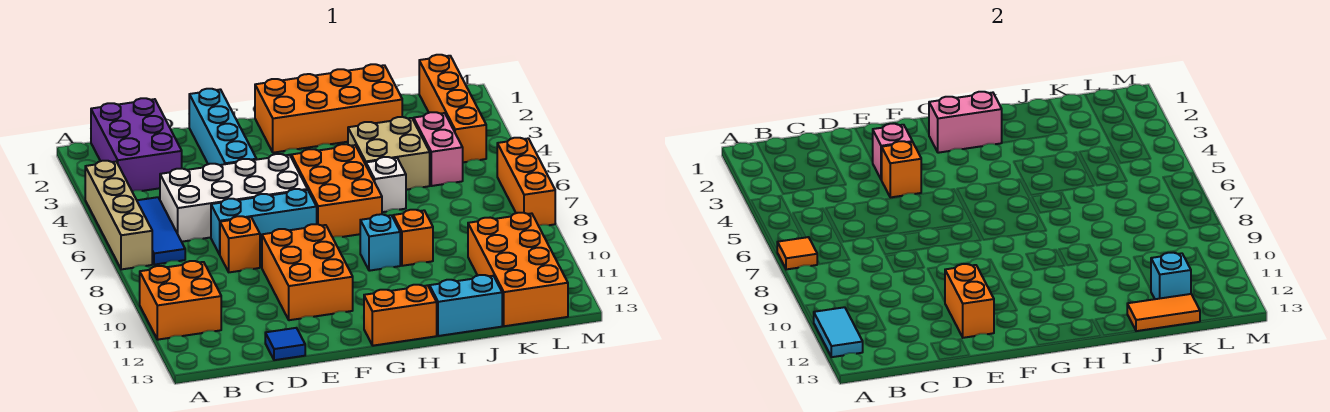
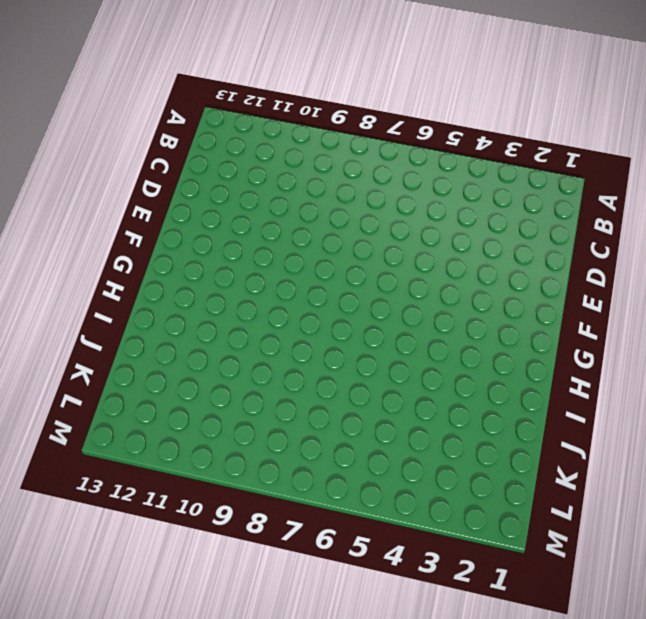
none -> tan 1x4 brick [85,161,152,269]
none -> orange 2x2 brick [140,261,221,340]
none -> purple 2x3 brick [91,98,182,191]
none -> blue 1x3 tile [137,197,185,265]

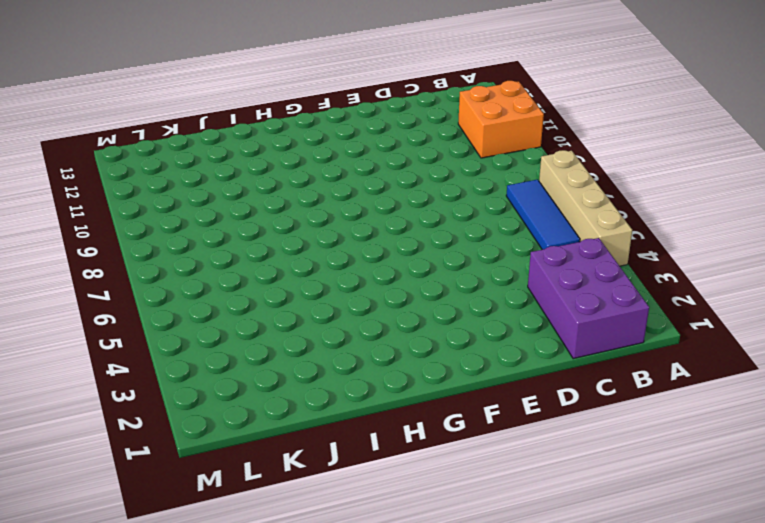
none -> white 2x4 brick [160,154,307,242]
none -> cyan 1x3 brick [211,189,317,255]
none -> orange 1x1 brick [220,216,260,272]
none -> blue 1x1 tile [265,328,305,360]

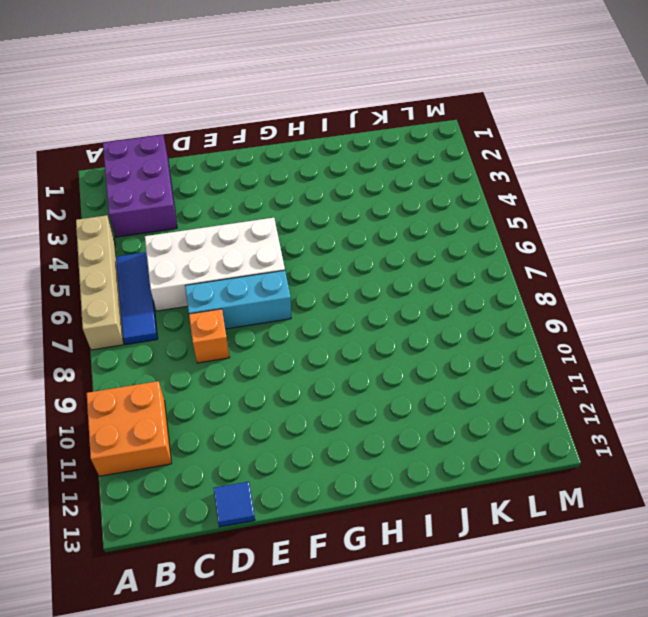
none -> cyan 1x4 brick [189,89,256,165]
none -> orange 2x3 brick [262,224,353,320]
none -> orange 2x4 brick [255,64,402,153]
none -> orange 2x3 brick [291,144,382,237]

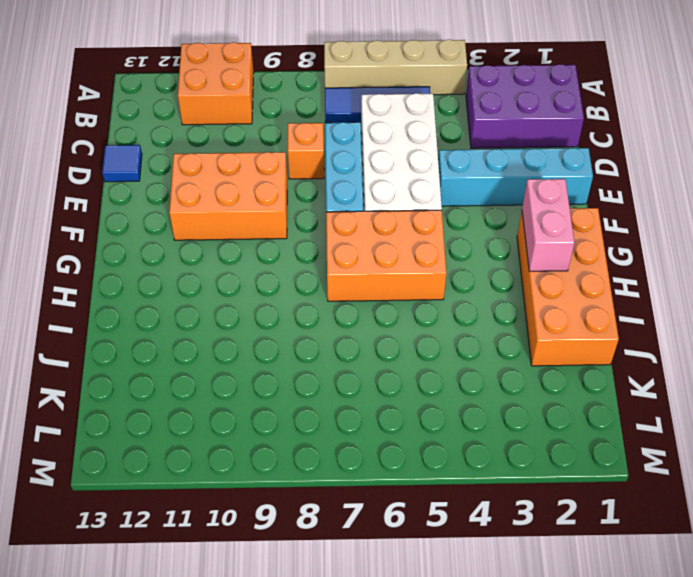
none -> orange 1x2 brick [364,285,437,346]
none -> cyan 1x1 brick [360,214,400,271]
none -> tan 2x2 brick [348,117,430,190]
none -> white 1x1 brick [366,157,406,212]

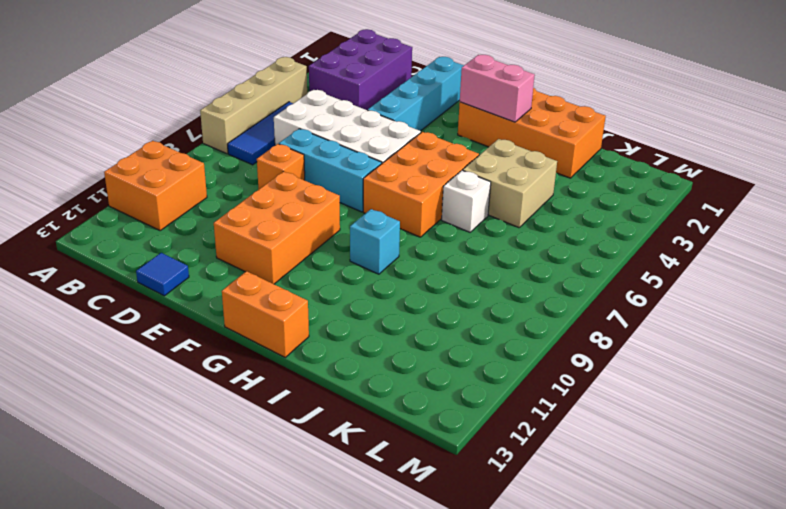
none -> orange 1x1 brick [393,210,433,266]
none -> cyan 1x2 brick [429,275,502,336]
none -> pink 1x2 brick [414,112,463,186]
none -> orange 2x4 brick [468,213,568,326]

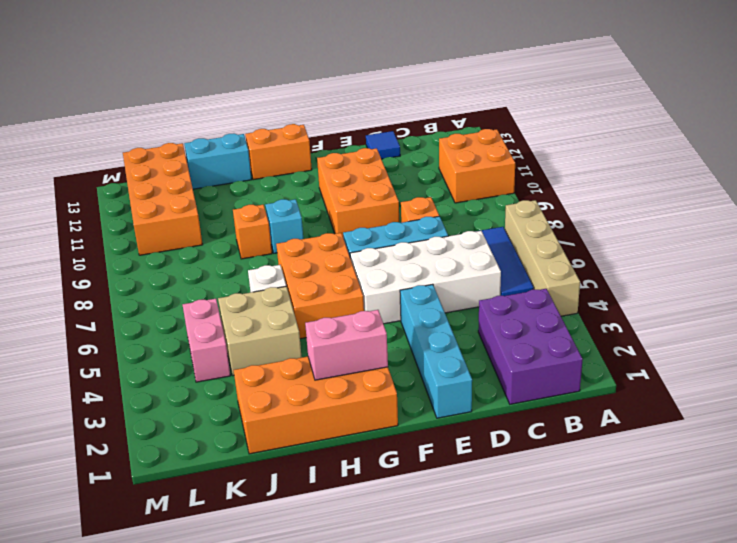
none -> orange 1x4 brick [419,55,486,162]
none -> orange 1x3 brick [497,138,555,226]
none -> orange 1x1 tile [777,237,817,269]
none -> cyan 1x2 tile [814,307,863,357]

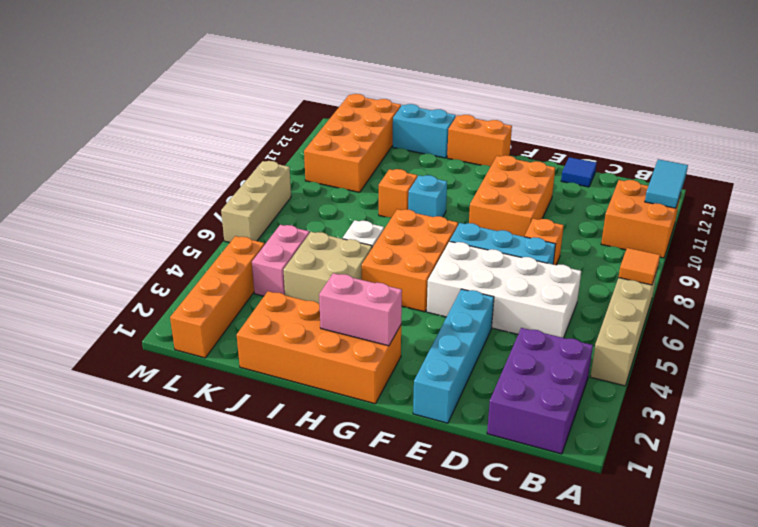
tan 1x3 brick [221,161,291,243] -> orange 1x3 brick [497,138,555,226]
none -> blue 1x3 tile [137,197,185,265]
none -> pink 1x1 brick [873,124,912,180]
none -> orange 1x1 brick [882,141,921,197]
none -> orange 1x2 brick [945,264,994,338]

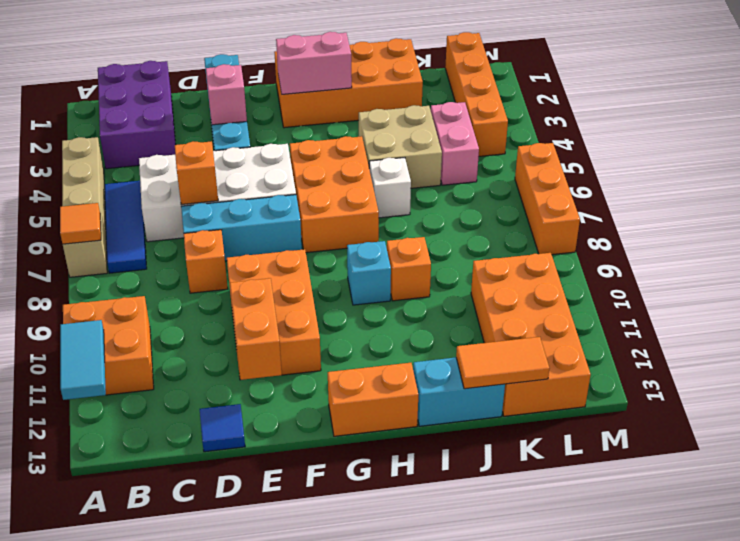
orange 1x1 brick [175,141,218,205] -> orange 1x1 brick moved to [882,141,921,197]
none -> cyan 1x1 brick [1151,253,1191,299]

